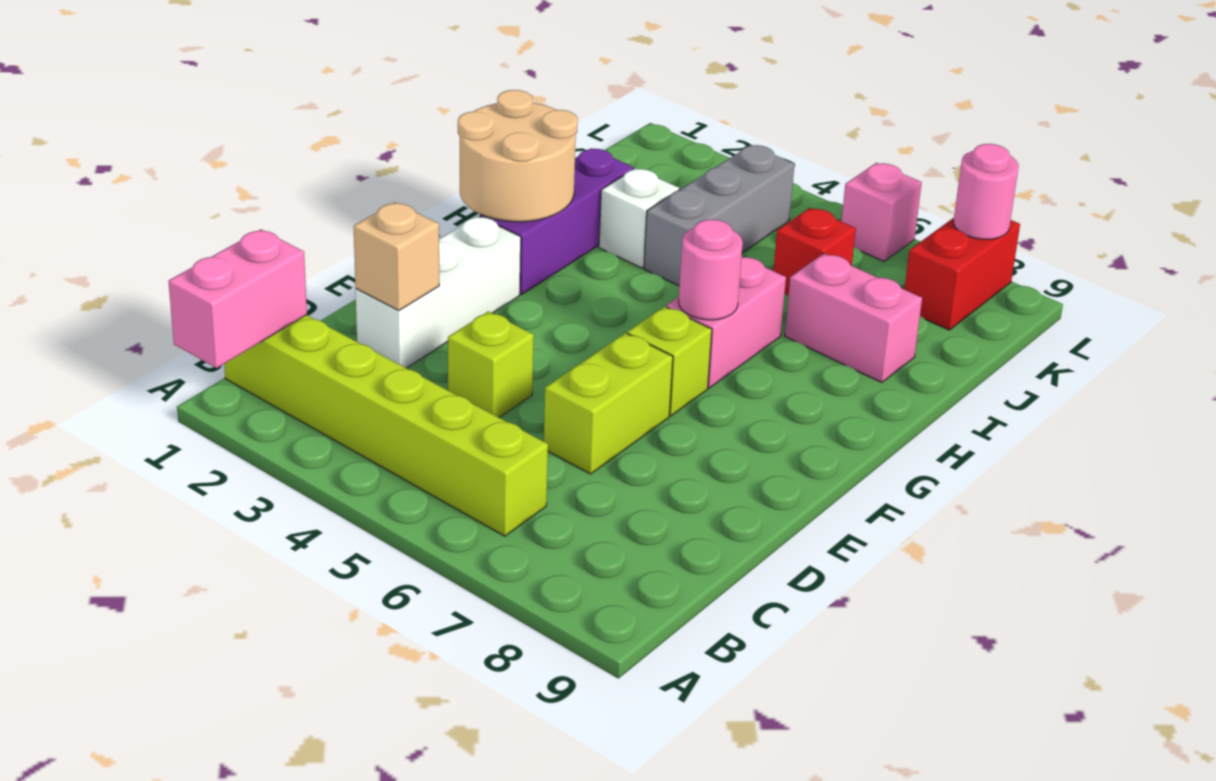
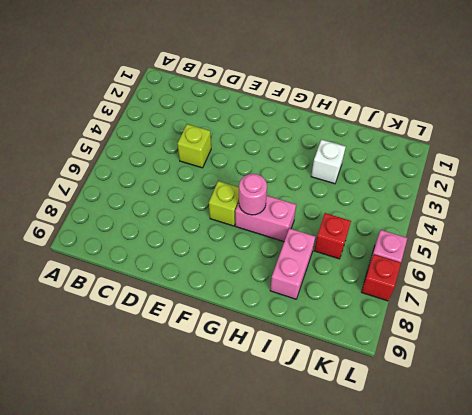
red 1x1 brick [362,254,401,301] -> none
none -> lime 1x6 brick [224,315,548,536]
none -> white 1x3 brick [355,216,521,368]
none -> lime 1x2 brick [544,333,673,474]

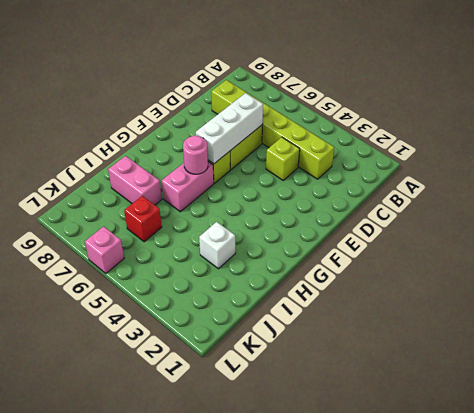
lime 1x6 brick [211,80,334,179] -> lime 1x6 brick moved to [224,315,548,536]
white 1x3 brick [196,93,263,164] -> white 1x3 brick moved to [355,216,521,368]
none -> purple 1x3 brick [480,148,634,294]
none -> grey 1x3 brick [644,145,794,286]
none -> red 1x2 brick [904,218,1020,330]

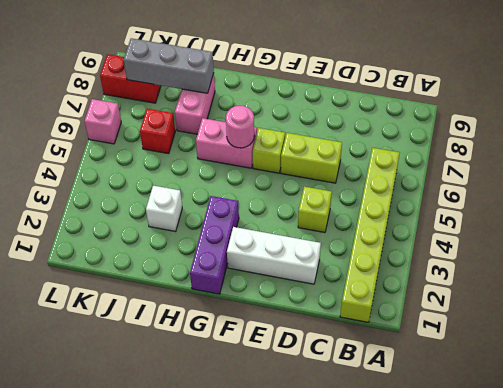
purple 1x3 brick [190,196,239,294] -> purple 1x3 brick turned to [480,148,634,294]
grey 1x3 brick [124,38,214,93] -> grey 1x3 brick moved to [644,145,794,286]
none -> pink 1x2 brick [169,229,307,368]
none -> tan 1x1 brick [354,202,439,311]
none -> tan 2x2 round brick [458,90,578,222]

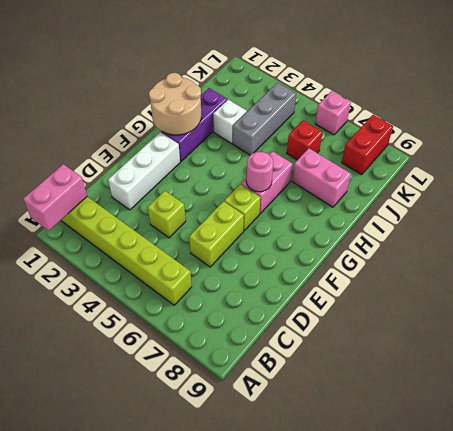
none -> tan 1x1 brick [354,202,439,311]
none -> pink 1x1 round brick [953,144,1019,240]

